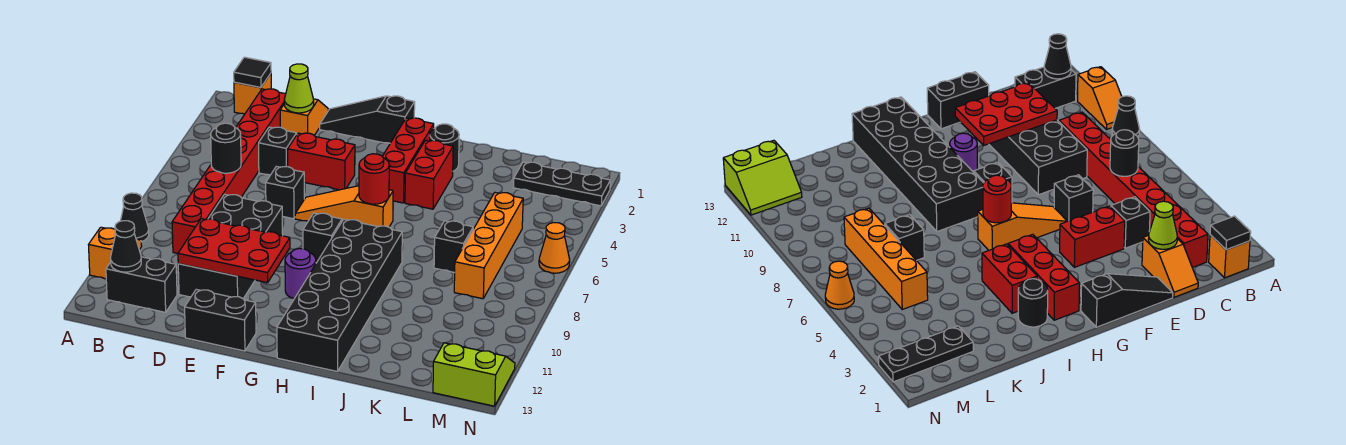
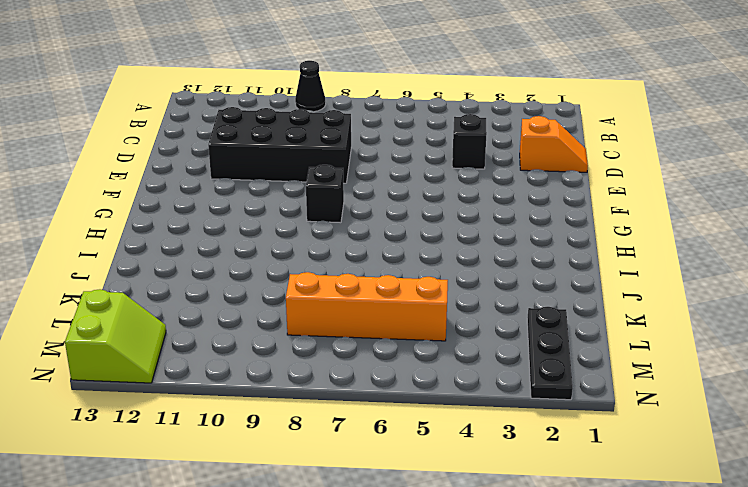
none -> orange 1x2 slope [88,227,142,279]
none -> orange 1x1 brick [234,74,271,114]
none -> black 1x2 brick [106,257,177,312]
none -> red 1x8 brick [172,89,286,253]

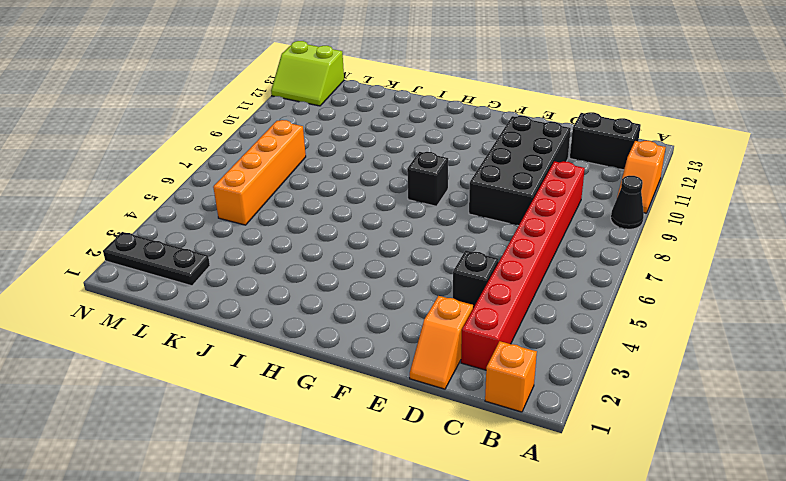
none -> black 1x3 slope [320,96,415,143]
none -> red 1x2 brick [288,133,355,190]
none -> black 1x1 brick [266,166,304,219]
none -> black 1x2 brick [185,289,256,351]

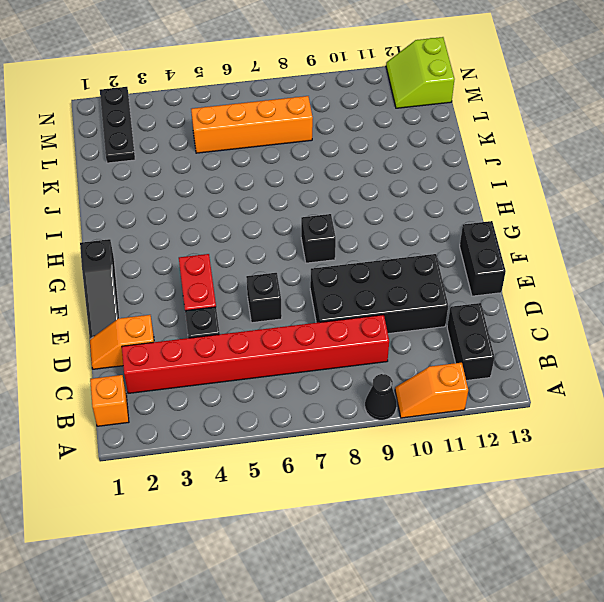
none -> orange 1x3 slope [295,186,393,227]
none -> purple 1x1 round brick [285,249,316,299]
none -> red 1x3 brick [382,118,434,203]
none -> black 2x6 brick [277,219,402,372]

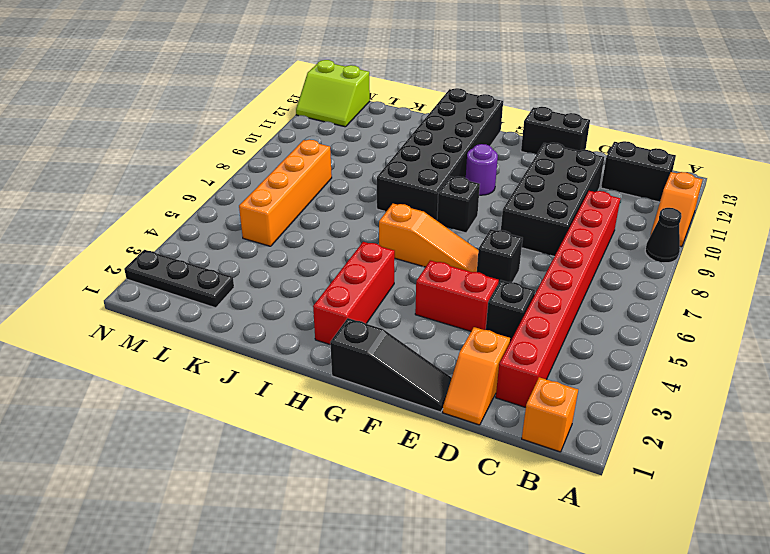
none -> black 1x1 round brick [430,124,459,171]
none -> red 1x2 brick [405,140,453,209]
none -> black 1x1 brick [434,221,473,273]
none -> orange 1x1 cone [539,223,570,273]

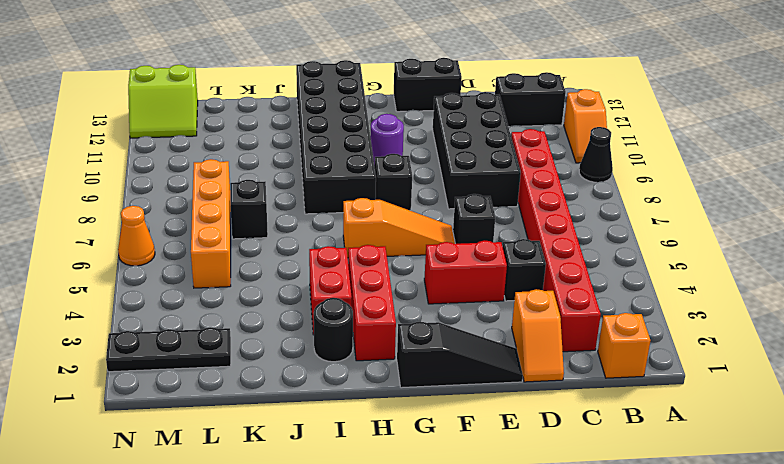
none -> black 1x1 tile [234,57,271,88]
none -> black 1x1 cone [111,221,141,272]
none -> black 1x1 round brick [211,123,241,173]
none -> lime 1x1 cone [284,64,314,113]

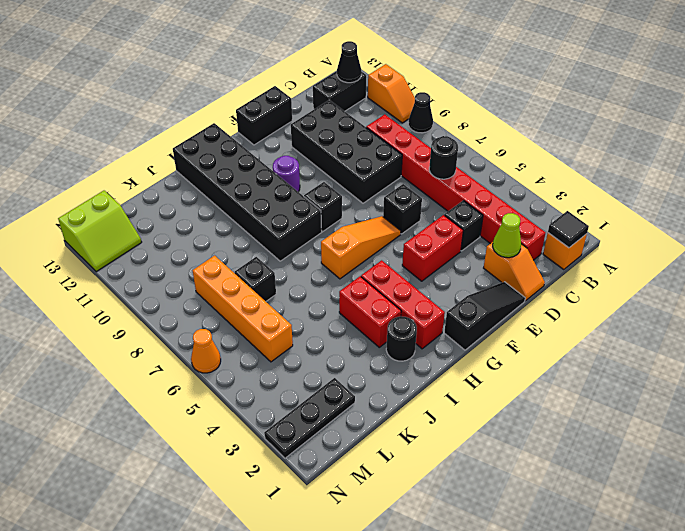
none -> red 2x3 plate [178,219,290,283]
none -> red 1x1 round brick [359,154,389,204]

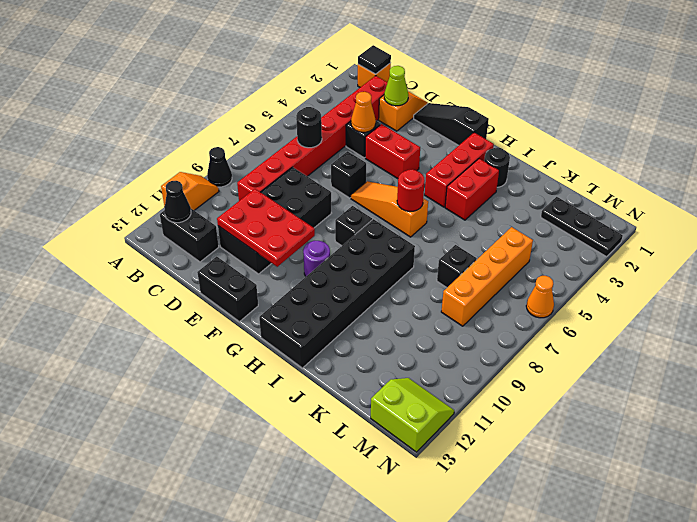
orange 1x1 cone [351,92,376,132] -> none

